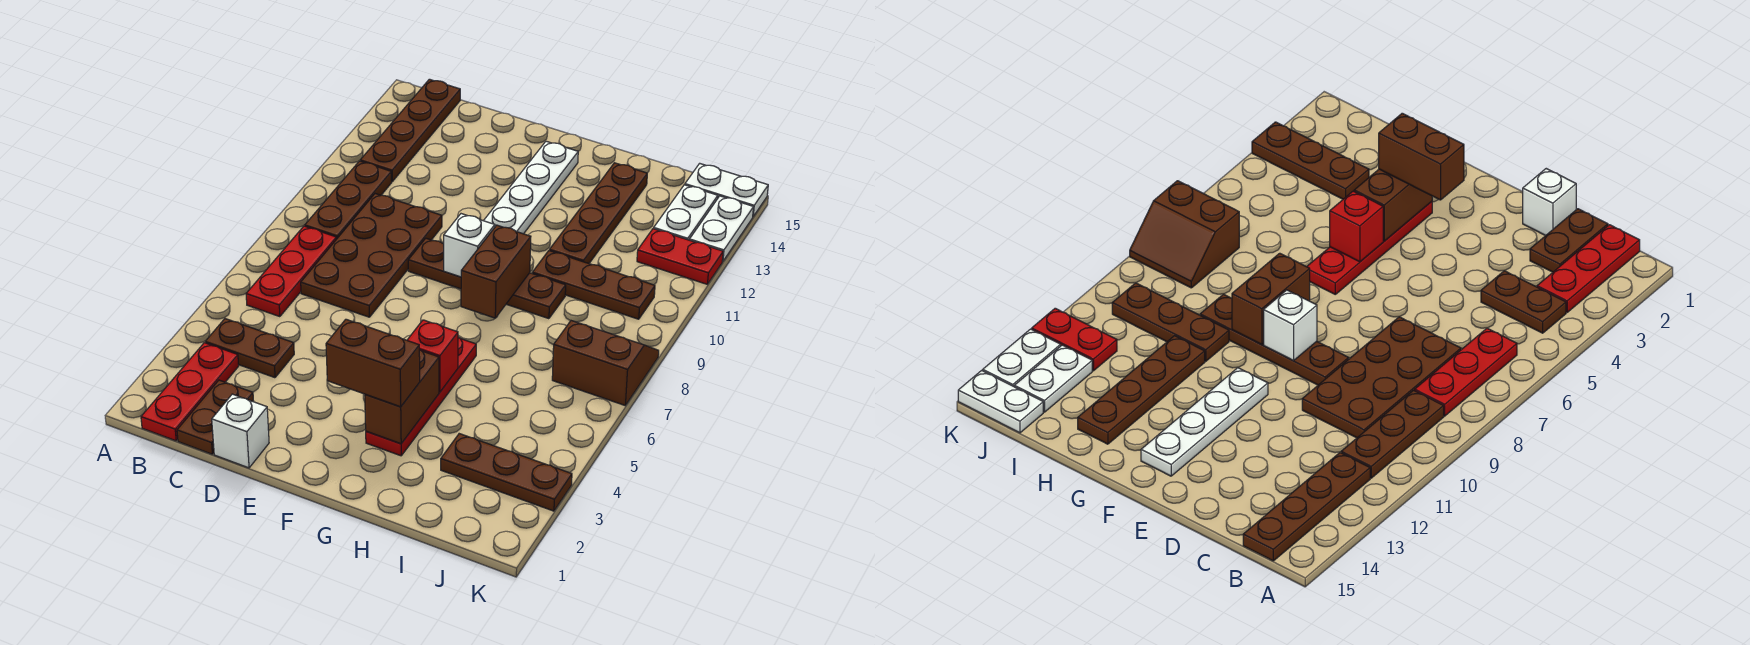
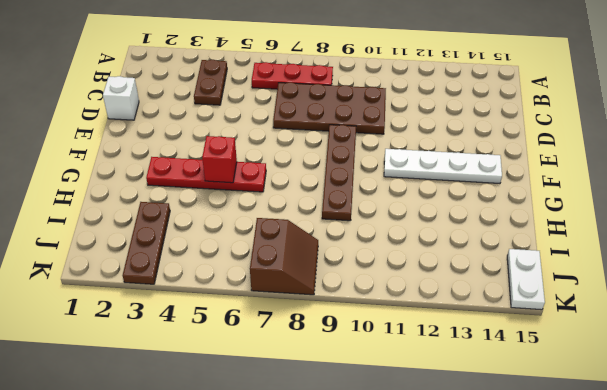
none -> red 1x3 plate [141,343,239,441]
none -> brown 1x3 plate [305,161,392,239]
none -> brown 1x4 plate [360,79,460,181]

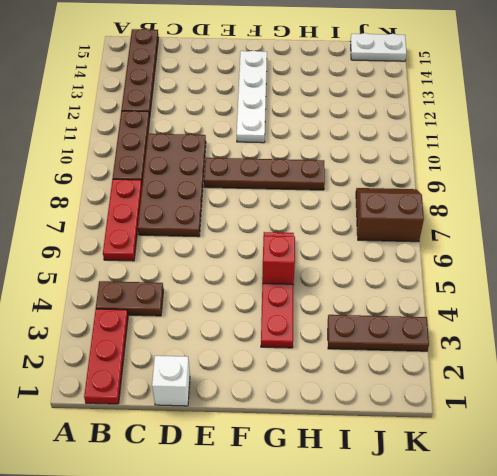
none -> brown 1x2 plate [177,380,254,454]
none -> brown 1x3 plate [532,251,655,319]
none -> brown 1x4 plate [549,163,647,263]

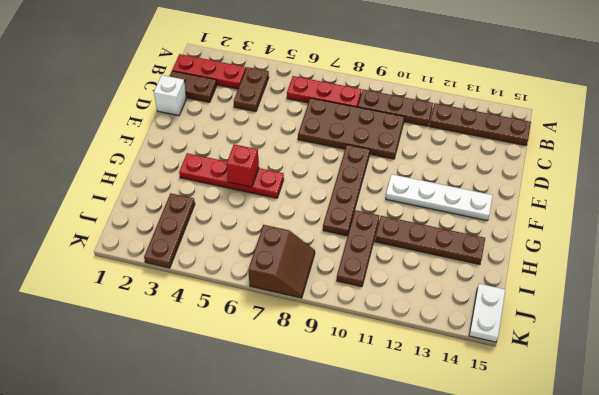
none -> red 1x2 plate [637,229,723,284]
none -> white 1x2 plate [654,185,718,240]
none -> white 1x2 plate [690,196,754,261]

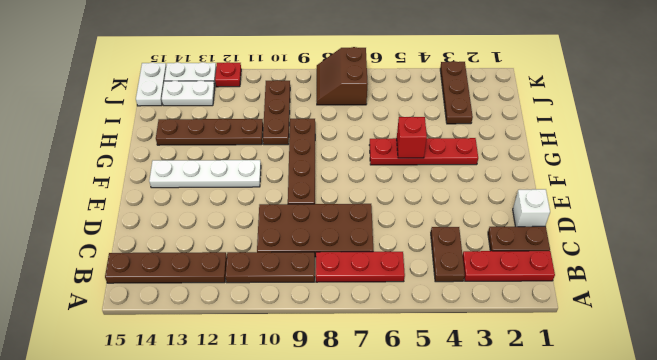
red 1x1 plate [215,62,241,87] -> red 1x2 plate [637,229,723,284]
none -> white 1x1 brick [444,214,495,277]
none -> brown 1x2 brick [365,350,439,444]
none -> brown 1x2 brick [461,225,531,318]

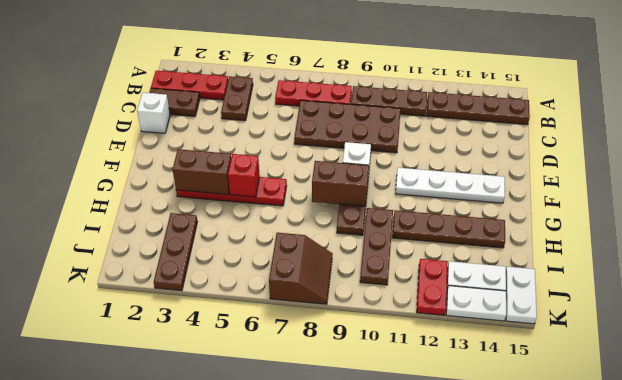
none -> brown 1x2 brick [326,319,420,407]

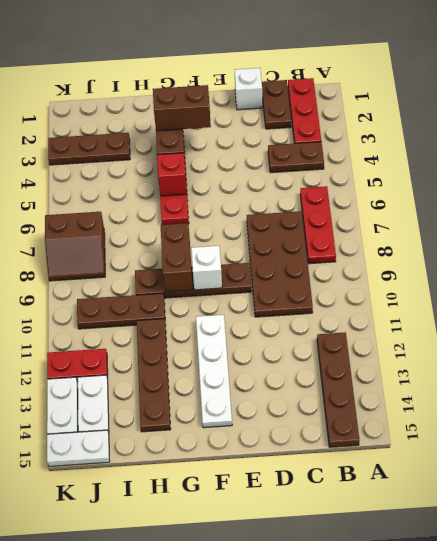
none -> brown 1x3 plate [305,161,392,239]

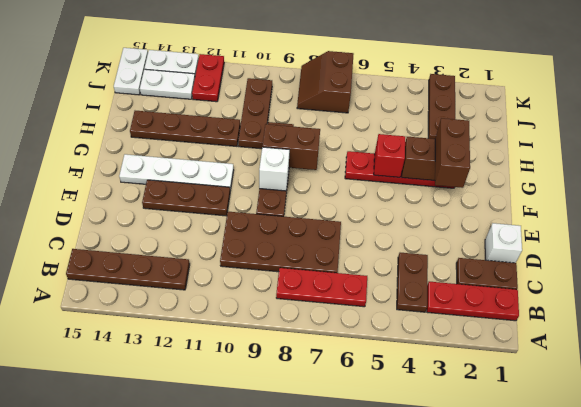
brown 1x3 plate [142,180,230,216] -> brown 1x3 plate moved to [305,161,392,239]

